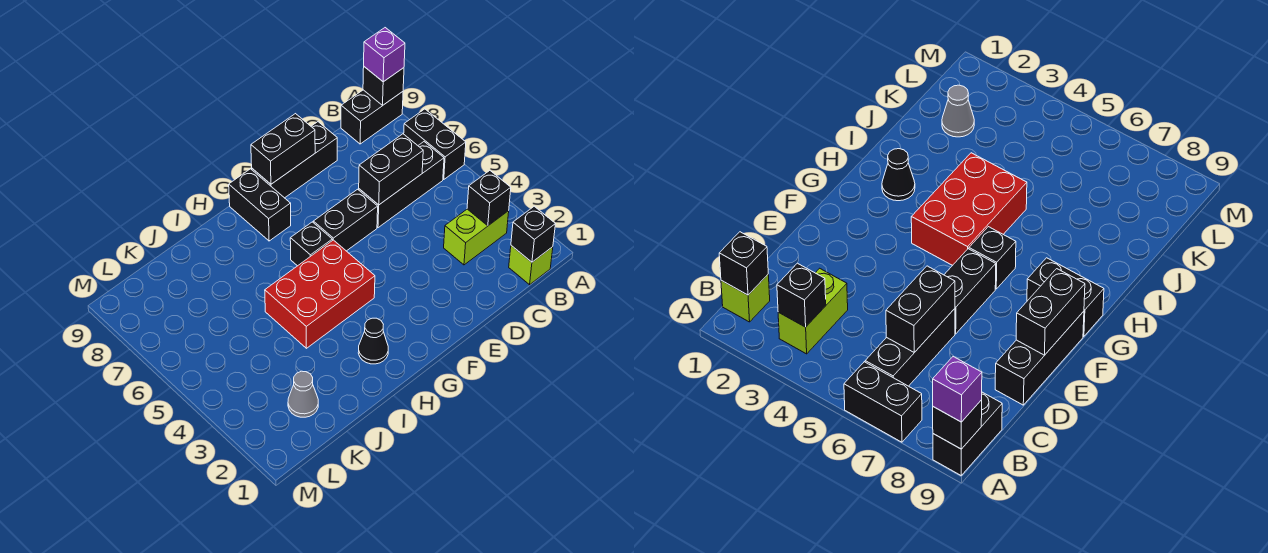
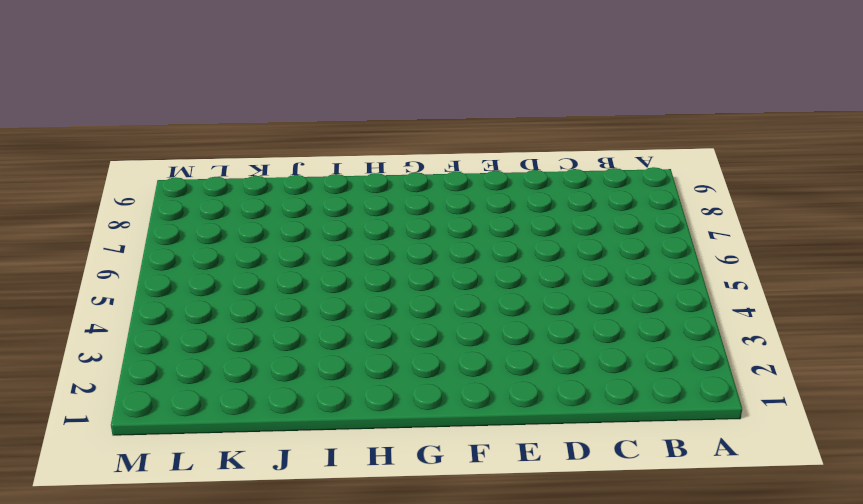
none -> black 1x2 brick [404,109,466,180]
none -> black 1x2 brick [341,90,403,144]
none -> lime 1x1 brick [509,246,553,285]

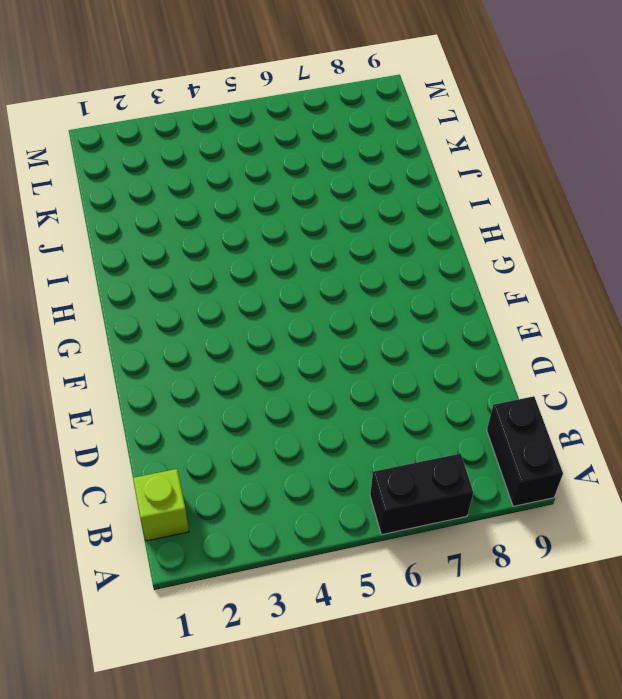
none -> lime 1x2 brick [444,209,509,265]
none -> black 1x3 brick [359,142,444,228]
none -> black 1x3 brick [252,122,337,198]

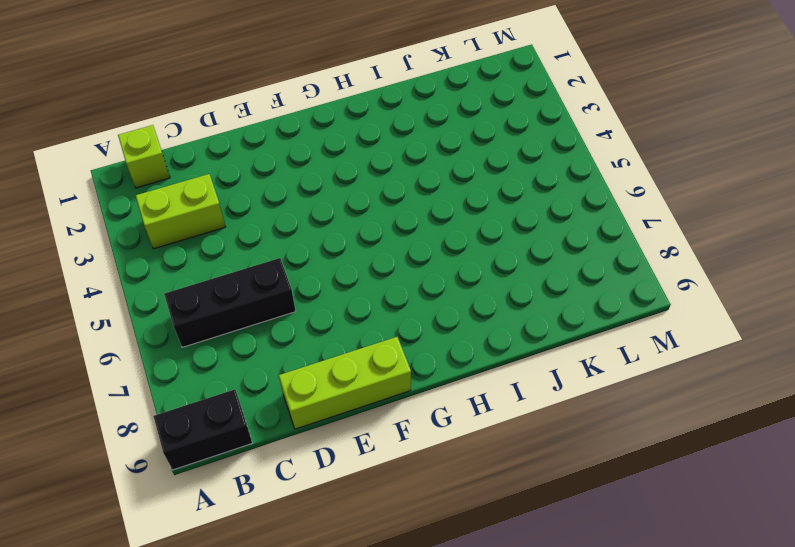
lime 1x3 brick [279,337,411,429] -> black 1x3 brick [252,122,337,198]
none -> black 1x2 brick [404,109,466,180]
none -> black 1x2 brick [313,189,378,251]
none -> red 2x3 brick [265,240,375,348]

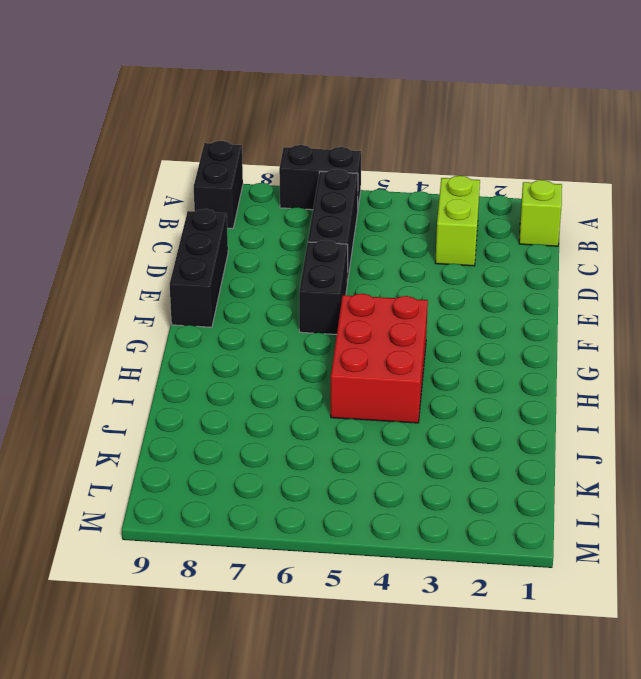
none -> black 1x1 brick [290,222,332,266]
none -> black 1x2 brick [229,169,291,241]
none -> black 1x1 cone [358,318,388,364]

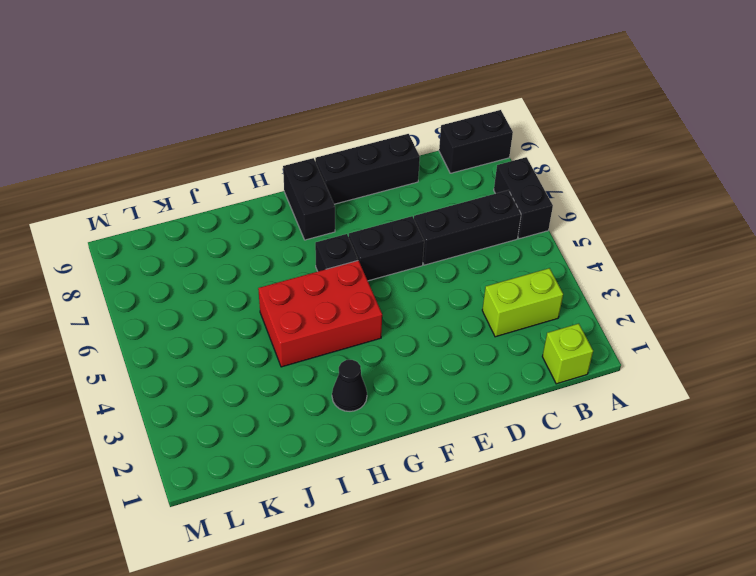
none -> grey 1x1 cone [288,371,318,417]
none -> black 1x1 brick [363,67,404,105]
none -> black 1x1 brick [511,206,555,262]

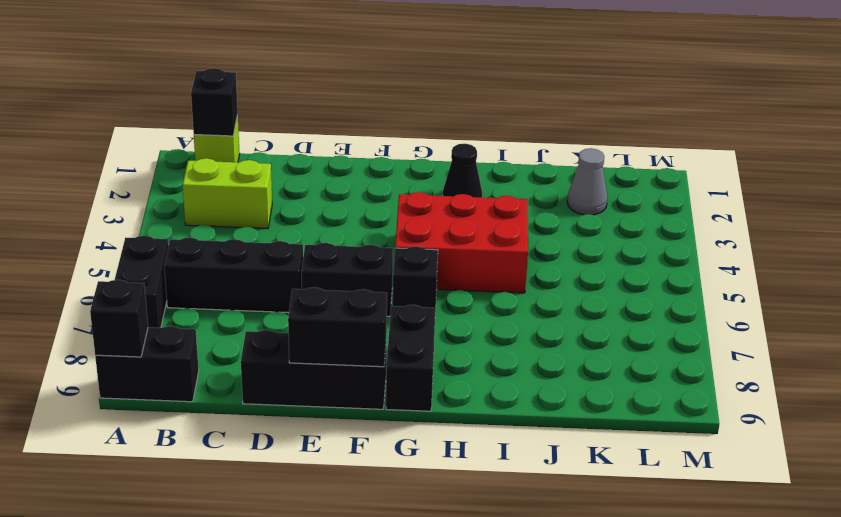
none -> black 1x1 brick [467,171,511,226]
none -> black 1x2 brick [359,134,423,205]
none -> purple 1x1 brick [364,28,405,82]

